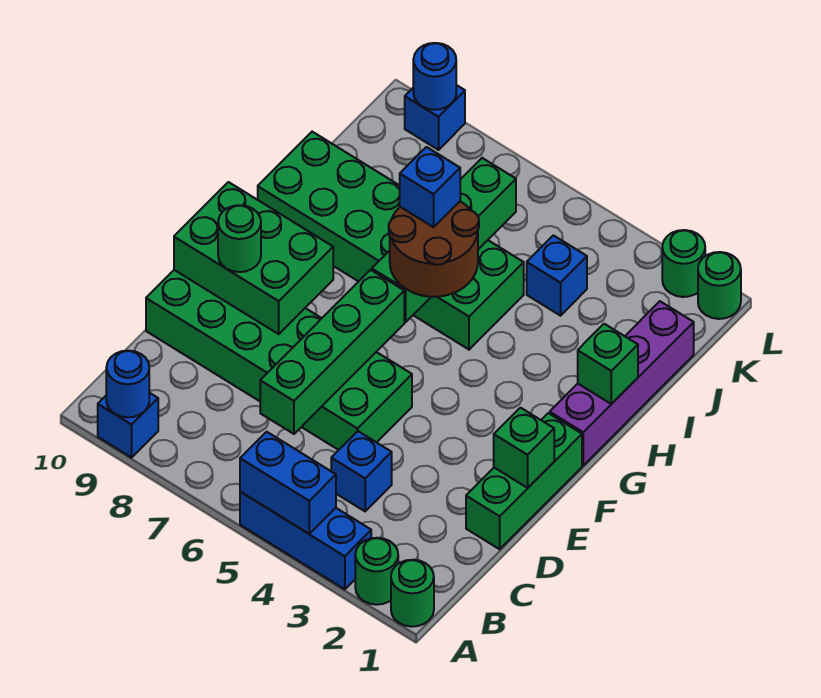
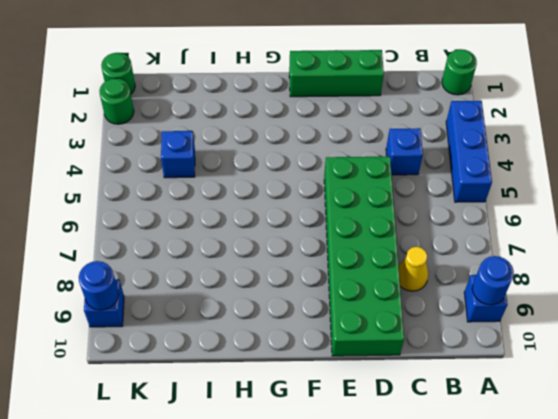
yellow 1x1 cone [399,247,428,291] -> none
none -> green 1x1 round brick [355,538,398,605]
none -> purple 1x4 brick [550,301,694,465]
none -> green 2x6 brick [258,132,524,350]

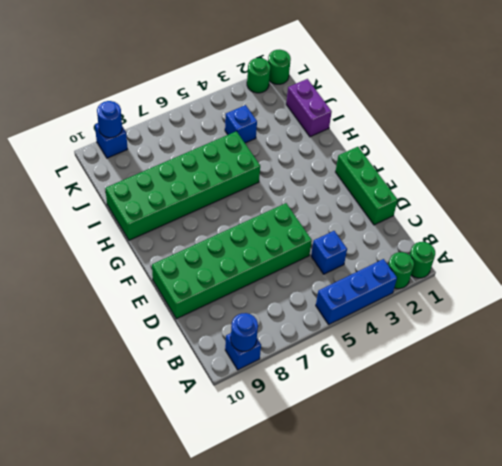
purple 1x2 brick [286,79,332,137] -> purple 1x4 brick [550,301,694,465]
none -> blue 1x2 brick [240,432,336,534]
none -> green 1x4 brick [260,270,404,434]
none -> green 1x1 brick [494,408,554,488]

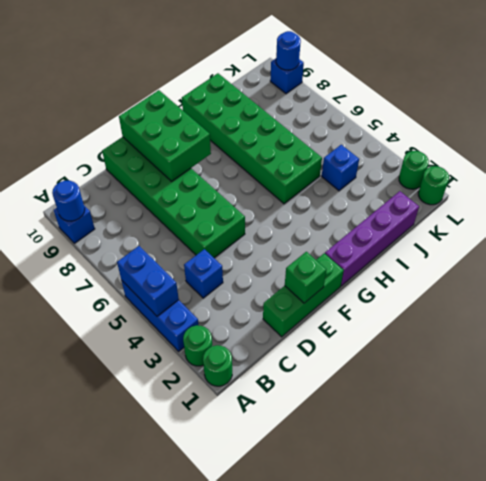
none -> green 1x4 brick [260,270,404,434]
none -> green 1x4 brick [372,158,516,322]
none -> green 1x1 brick [578,324,638,404]

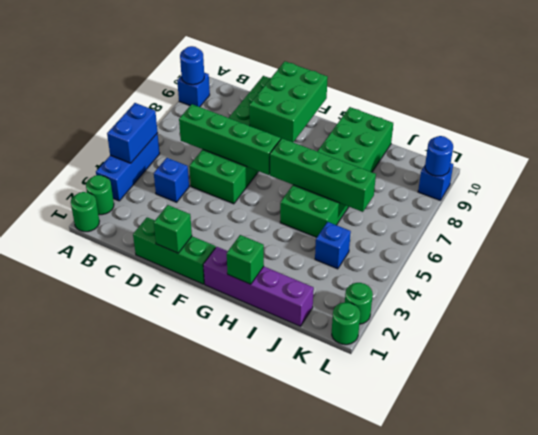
none -> green 1x1 round brick [218,205,261,272]
none -> brown 2x2 round brick [389,201,479,297]
none -> blue 1x1 brick [400,147,460,227]

